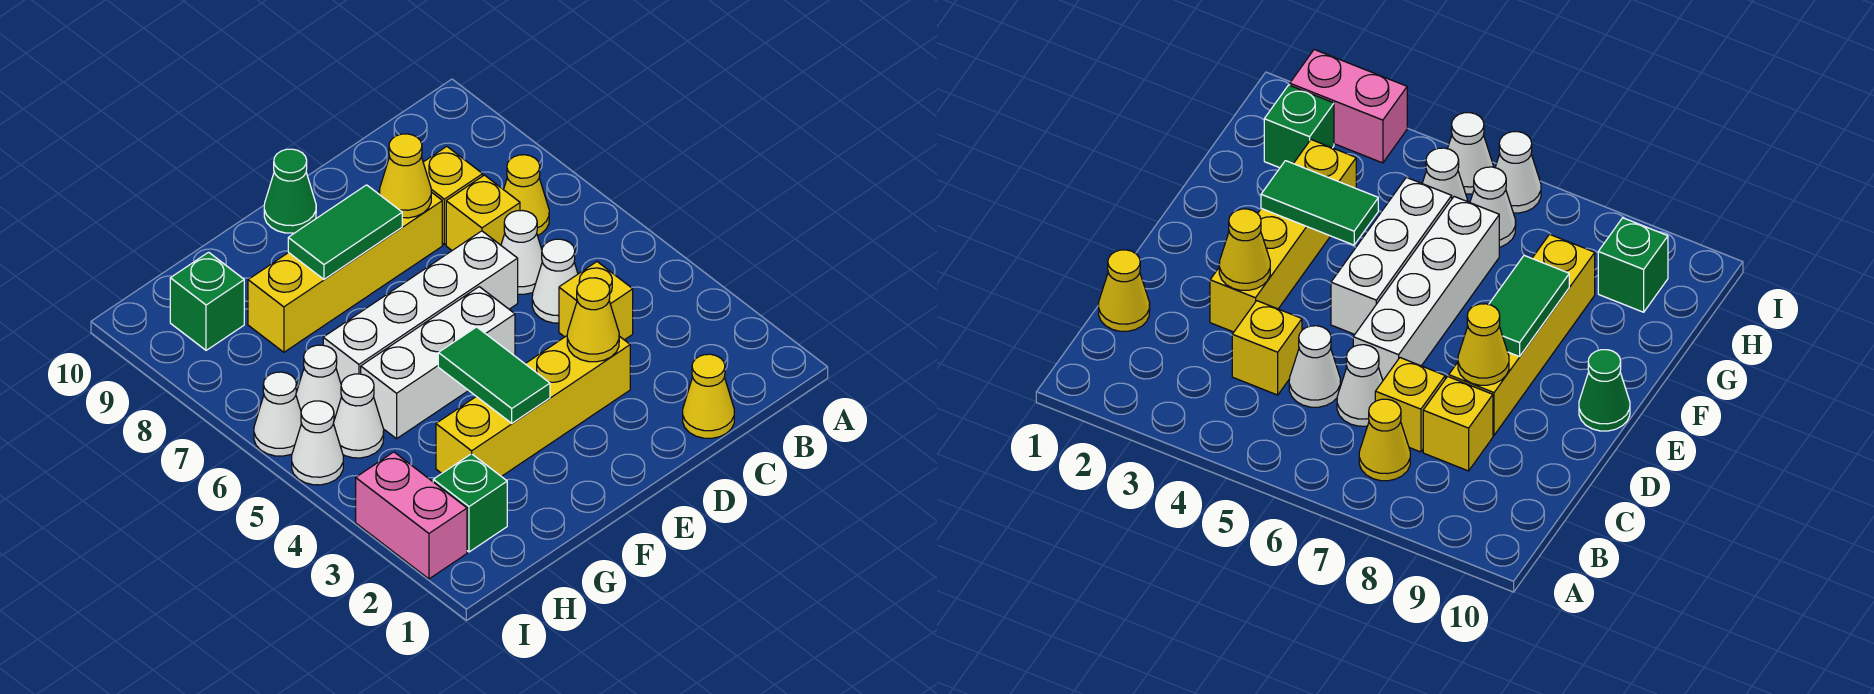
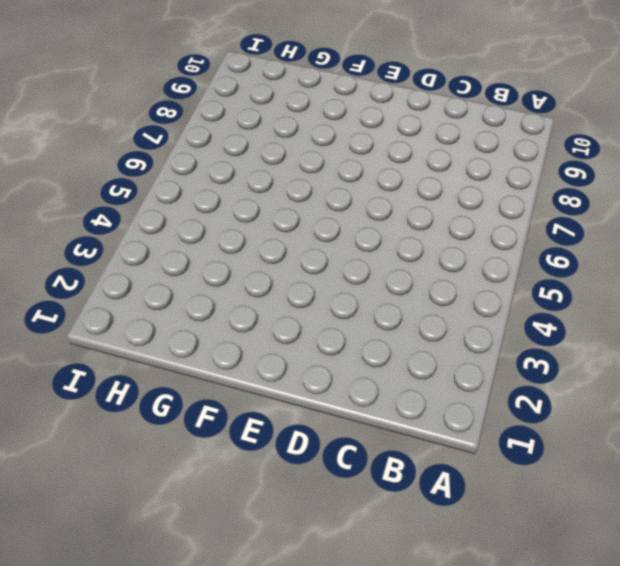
none -> yellow 1x1 cone [504,155,549,235]
none -> yellow 1x1 cone [683,354,734,438]
none -> yellow 1x1 brick [559,262,633,340]

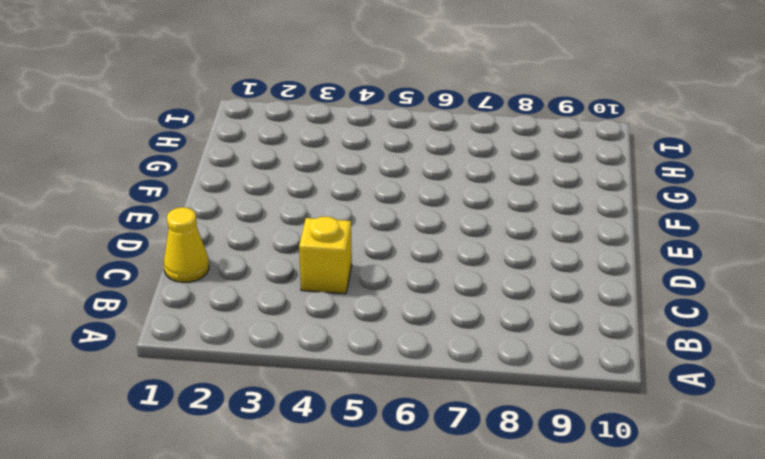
none -> yellow 1x1 cone [504,155,549,235]
none -> white 1x1 cone [532,239,578,323]
none -> white 1x1 cone [501,211,542,294]

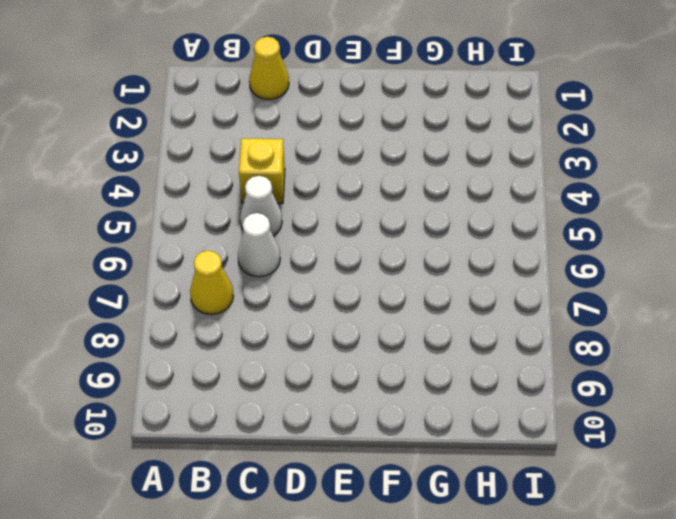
none -> yellow 1x1 brick [446,175,520,250]
none -> yellow 1x1 brick [423,146,483,245]
none -> yellow 1x4 brick [436,336,630,476]

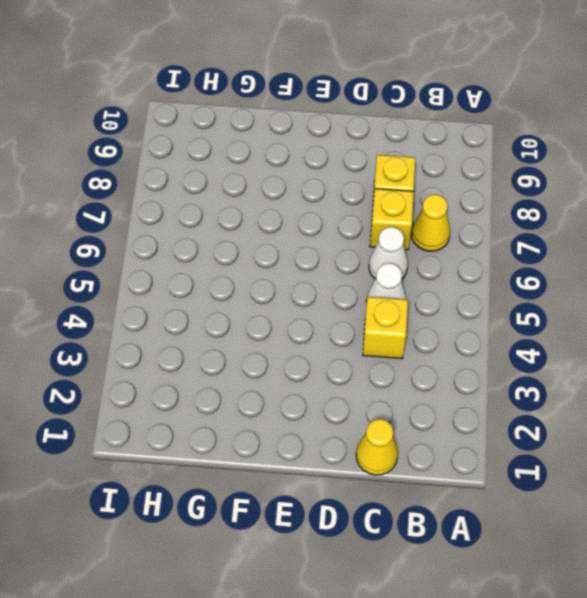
none -> yellow 1x4 brick [436,336,630,476]
none -> white 1x4 brick [323,231,518,384]
none -> yellow 1x4 brick [248,191,442,352]

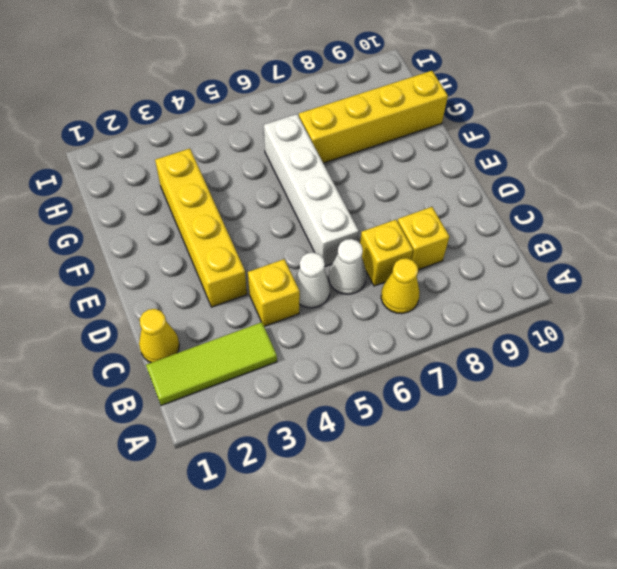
lime 1x3 tile [146,322,277,405] -> none
yellow 1x4 brick [299,71,448,163] -> yellow 1x4 brick turned to [248,191,442,352]
none -> white 1x3 brick [361,287,515,439]
none -> green 1x1 cone [264,149,316,233]
none -> green 1x1 brick [433,454,507,552]

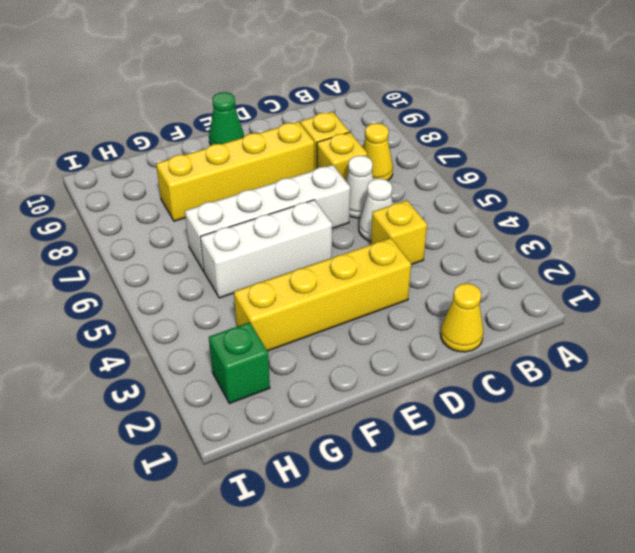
none -> white 1x1 cone [333,374,384,458]
none -> white 1x1 cone [296,345,342,420]
none -> green 1x1 brick [170,252,244,350]

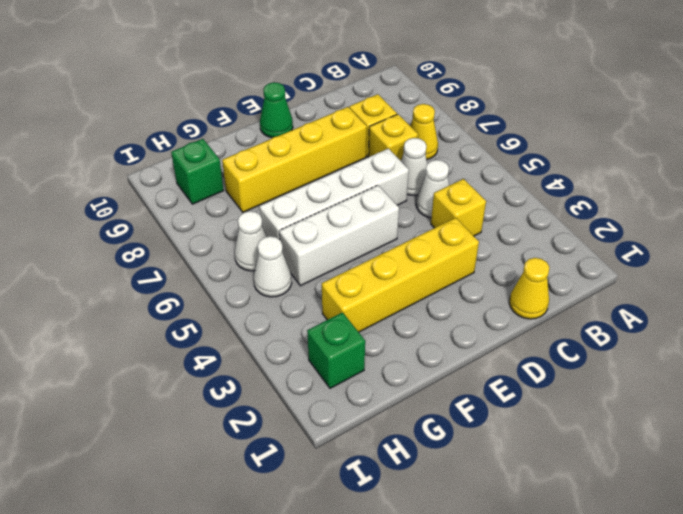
none -> pink 1x2 brick [356,452,467,579]
none -> white 1x1 cone [292,401,343,485]
none -> white 1x1 cone [254,372,301,456]

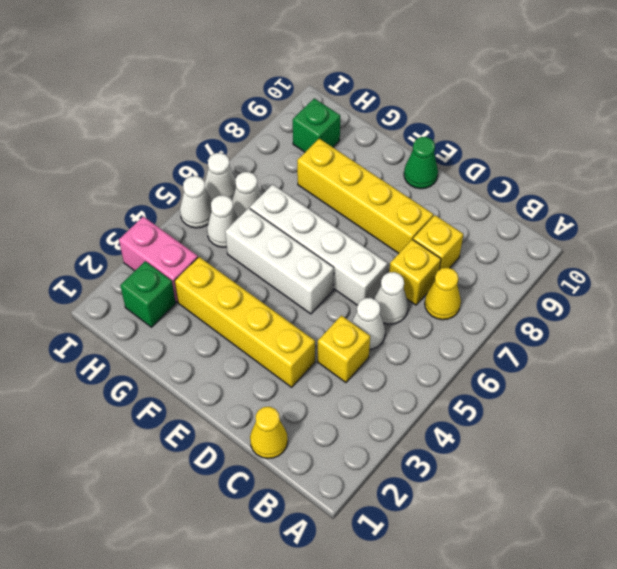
pink 1x2 brick [119,216,198,302] -> pink 1x2 brick turned to [356,452,467,579]
none -> yellow 1x1 cone [567,278,619,362]
none -> yellow 1x1 cone [380,134,431,218]
none -> green 1x2 tile [288,185,402,279]

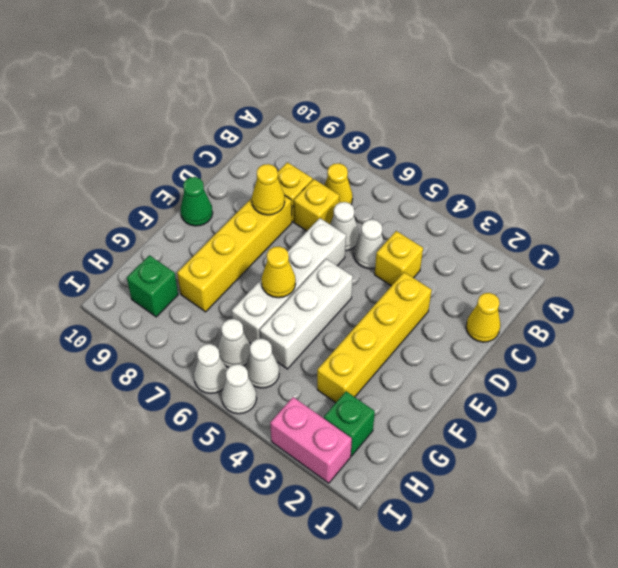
yellow 1x1 cone [261,246,296,298] -> yellow 1x1 cone moved to [567,278,619,362]
none -> green 1x2 tile [288,185,402,279]
none -> green 1x2 tile [438,327,550,423]

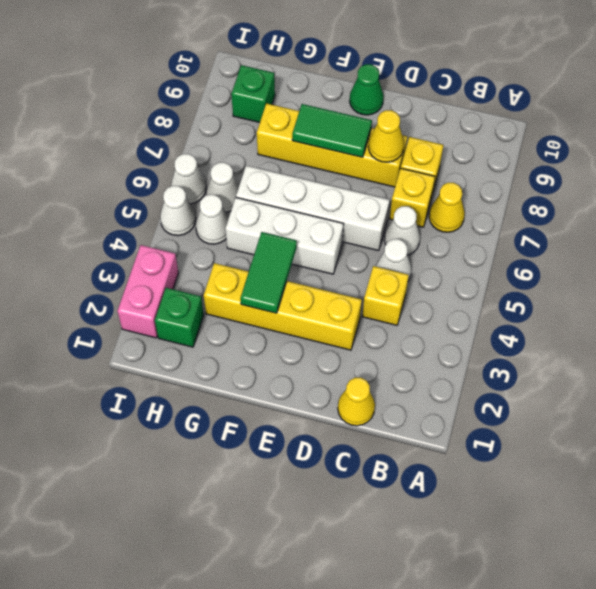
none -> yellow 1x1 cone [567,278,619,362]

